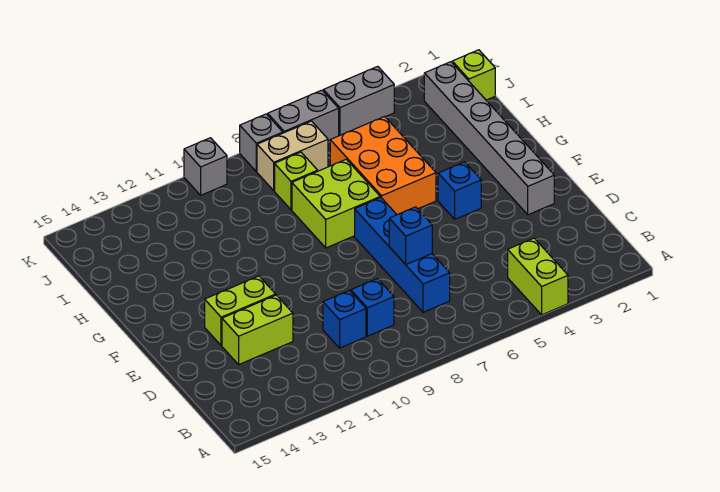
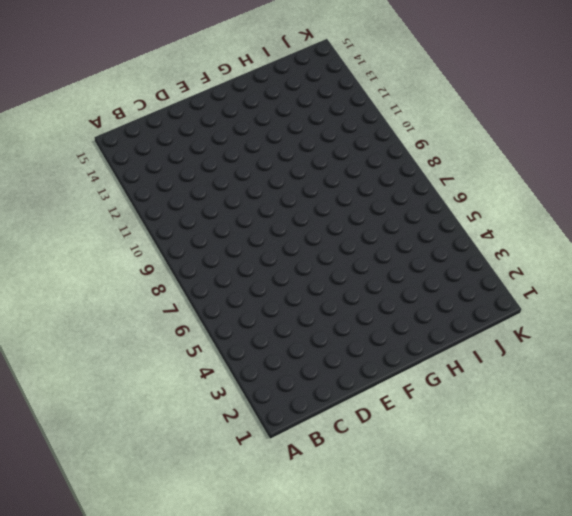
none -> lime 1x2 brick [508,238,568,315]
none -> blue 1x4 brick [355,197,450,312]
none -> blue 1x1 brick [351,279,394,336]

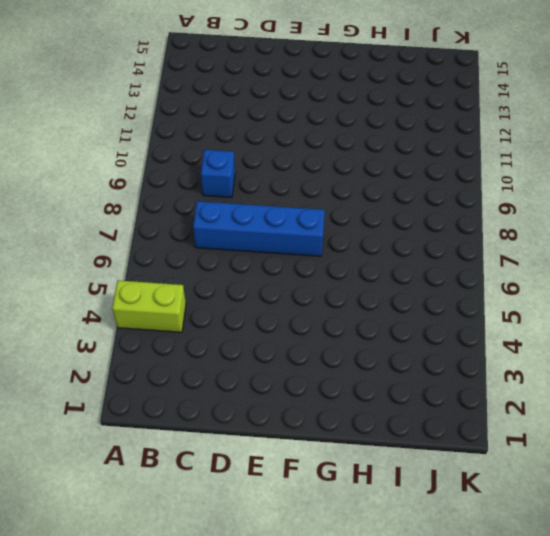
none -> blue 1x1 brick [323,290,366,348]
none -> lime 1x2 brick [222,295,293,364]
none -> grey 1x6 brick [424,62,554,215]

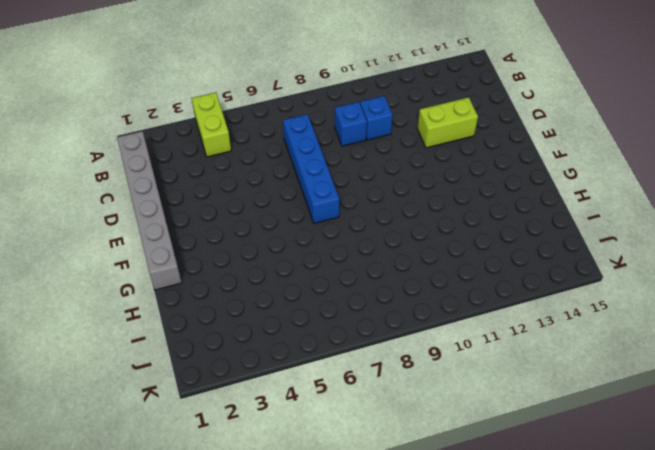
grey 1x6 brick [117,131,182,290] -> grey 1x6 brick moved to [424,62,554,215]
none -> lime 1x2 brick [205,276,276,346]
none -> blue 1x1 brick [438,162,481,219]
none -> orange 2x3 brick [330,116,436,215]

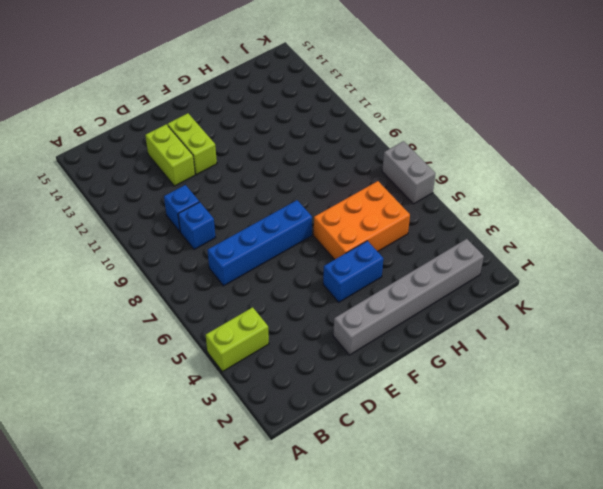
blue 1x2 brick [323,241,383,302] -> blue 1x1 brick [438,162,481,219]
none -> lime 2x2 brick [292,159,380,248]
none -> lime 1x1 brick [275,152,318,210]
none -> lime 1x1 brick [452,50,495,100]

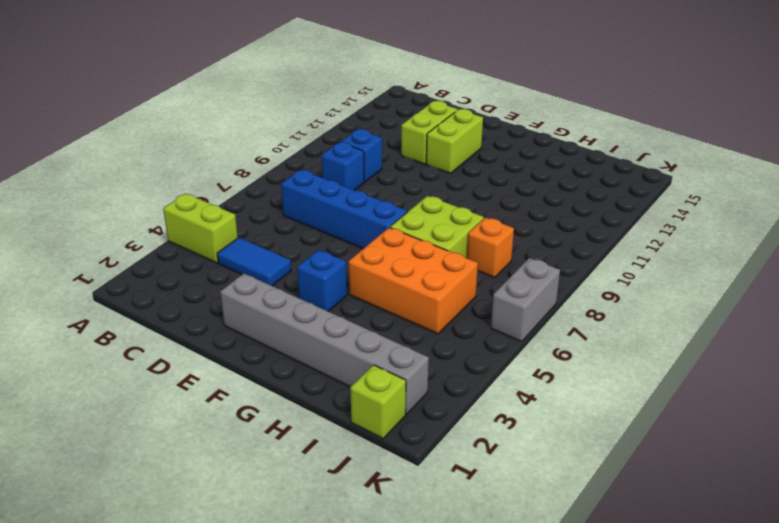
blue 1x2 tile [217,238,291,286] -> none
orange 1x1 brick [467,217,514,278] -> lime 1x1 brick [275,152,318,210]
none -> tan 1x2 brick [257,121,328,191]
none -> grey 1x2 brick [323,66,394,136]
none -> grey 1x1 brick [240,114,283,172]

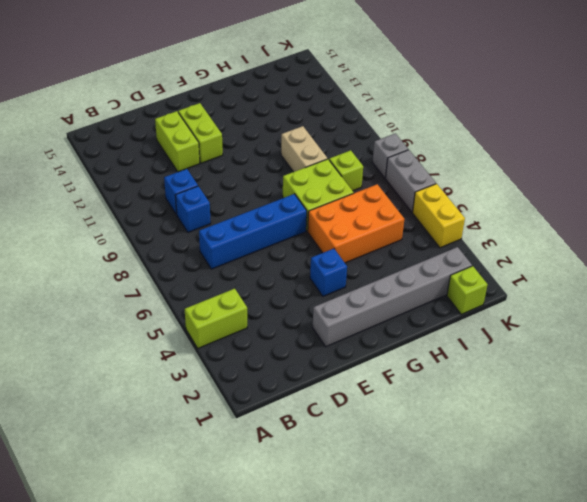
tan 1x2 brick [281,126,328,172] -> tan 1x2 brick moved to [257,121,328,191]
yellow 1x2 brick [413,184,465,248] -> grey 1x2 brick [323,66,394,136]
none -> grey 1x1 brick [184,138,227,195]
none -> blue 1x1 brick [389,207,432,264]

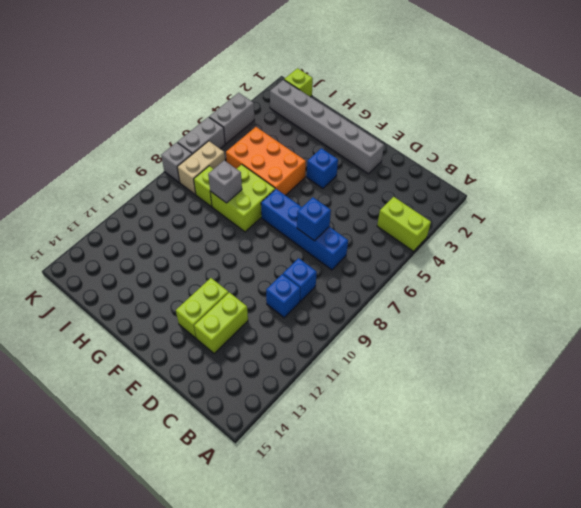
grey 1x1 brick [208,160,242,203] -> grey 1x1 brick moved to [184,138,227,195]

